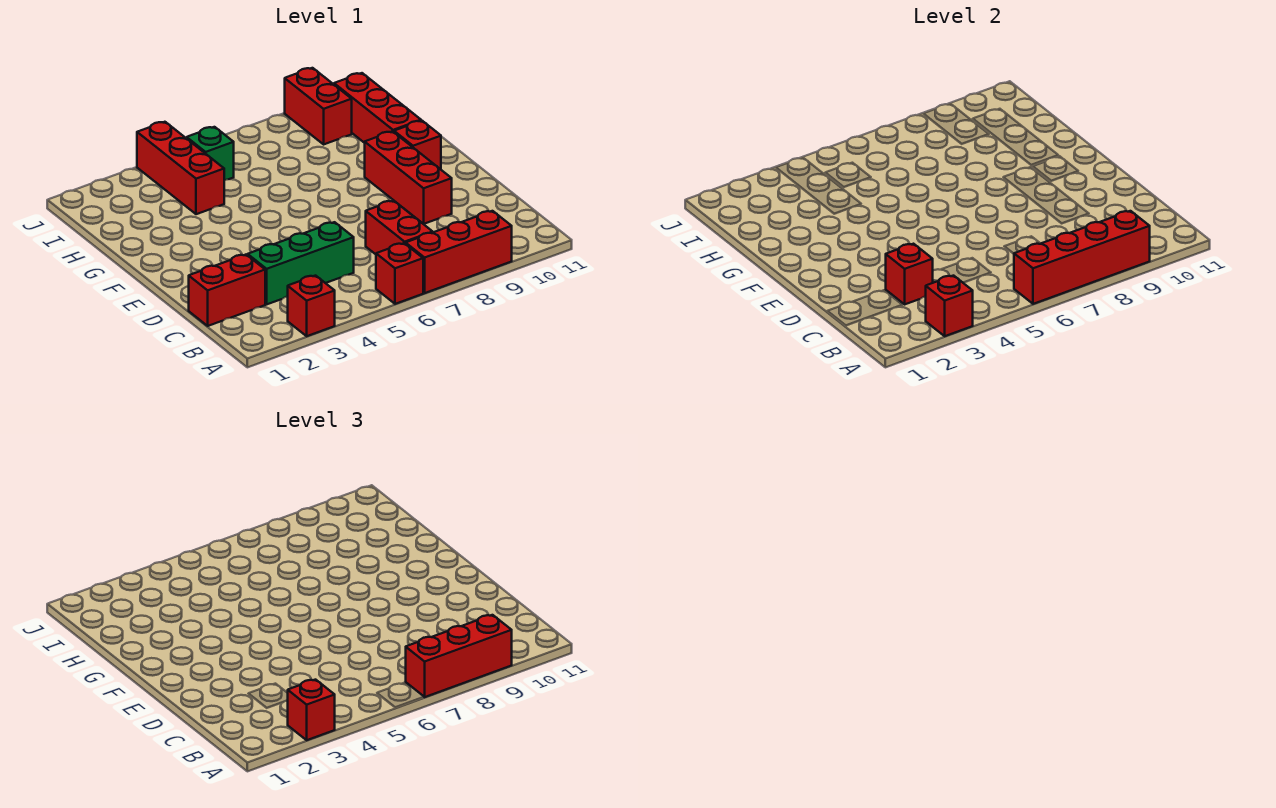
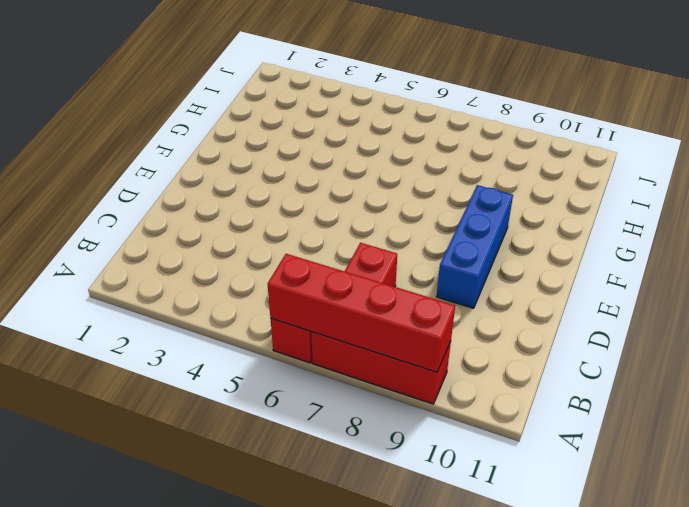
blue 1x3 brick [437,185,513,308] -> red 1x3 brick [365,131,452,224]
none -> red 1x1 brick [288,276,335,336]
none -> red 1x2 brick [189,255,265,326]
none -> green 1x3 brick [248,222,354,304]

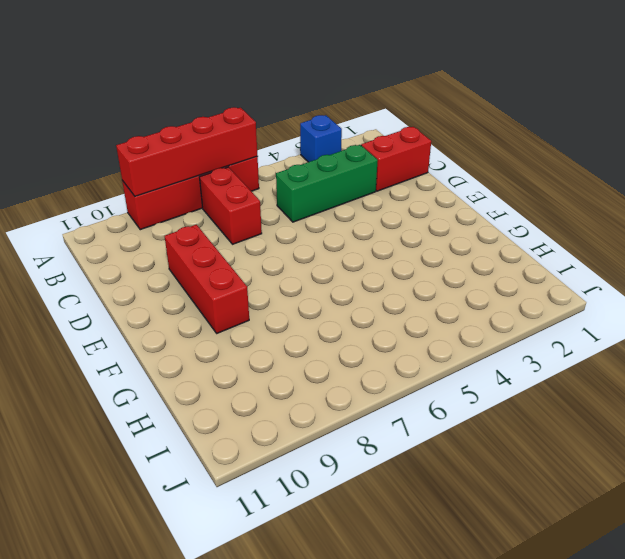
blue 1x1 brick [300,115,342,162] -> red 1x1 brick [288,276,335,336]
none -> red 1x1 brick [394,121,441,169]
none -> red 1x3 brick [334,73,421,143]
none -> red 1x3 brick [137,122,224,214]

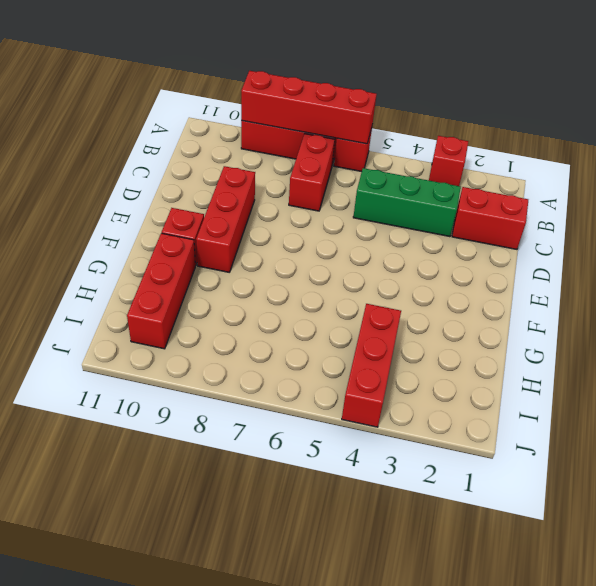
none -> green 1x1 brick [187,127,234,180]
none -> red 1x2 brick [285,68,352,144]
none -> red 1x1 brick [926,276,973,336]

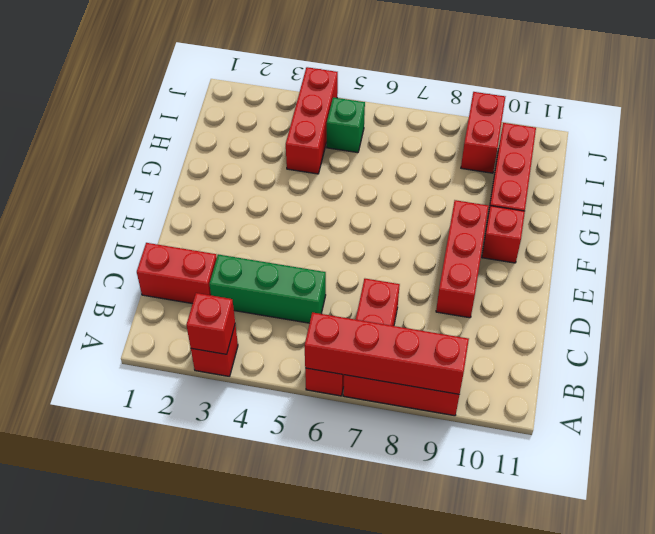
none -> red 1x1 brick [886,244,933,304]
none -> red 1x1 brick [287,680,335,740]
none -> red 1x3 brick [406,615,512,697]

